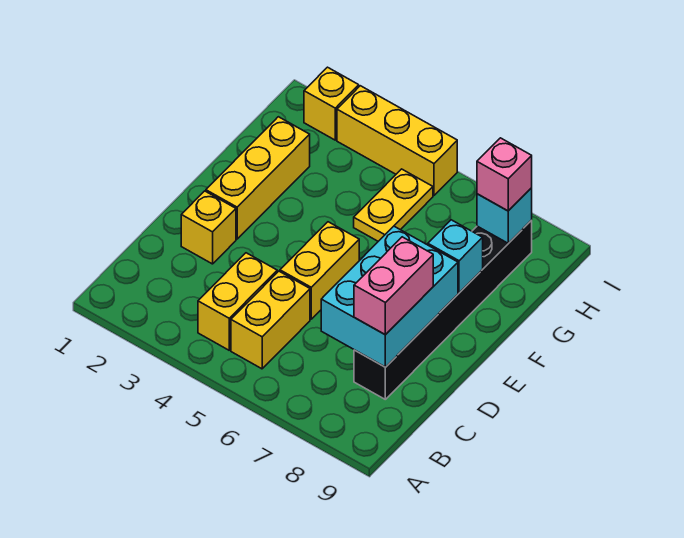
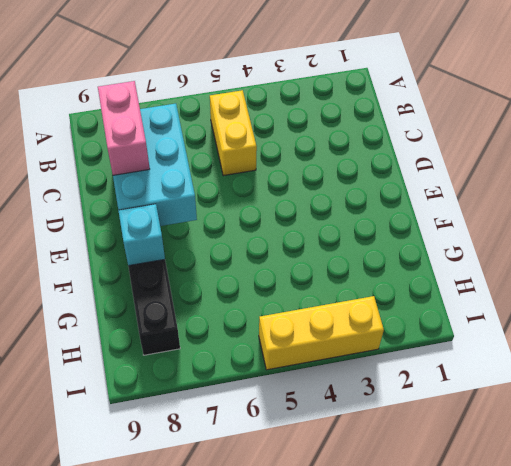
none -> yellow 1x2 brick [198,253,277,350]
none -> yellow 1x1 brick [181,191,236,264]
none -> yellow 1x2 brick [280,222,359,319]

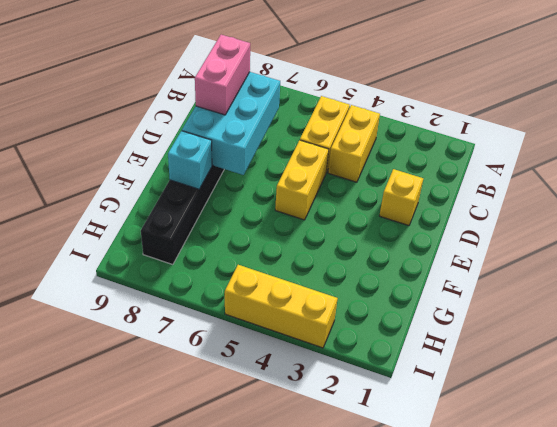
none -> yellow 1x3 brick [206,117,310,239]
none -> yellow 1x2 plate [354,169,433,241]
none -> yellow 1x1 brick [304,67,359,140]

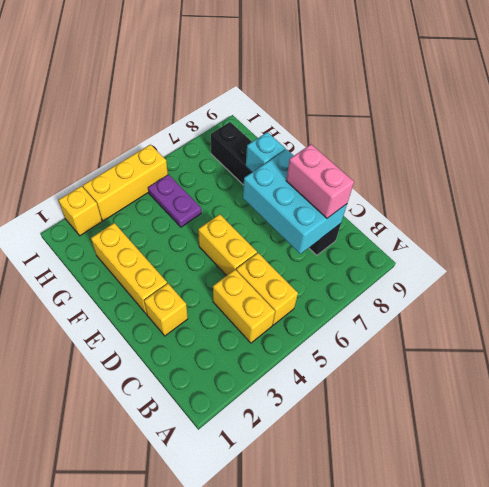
purple 1x2 plate [148,174,201,227] -> yellow 1x2 plate [354,169,433,241]
none -> cyan 1x1 brick [477,188,532,243]
none -> pink 1x1 brick [477,138,532,211]

